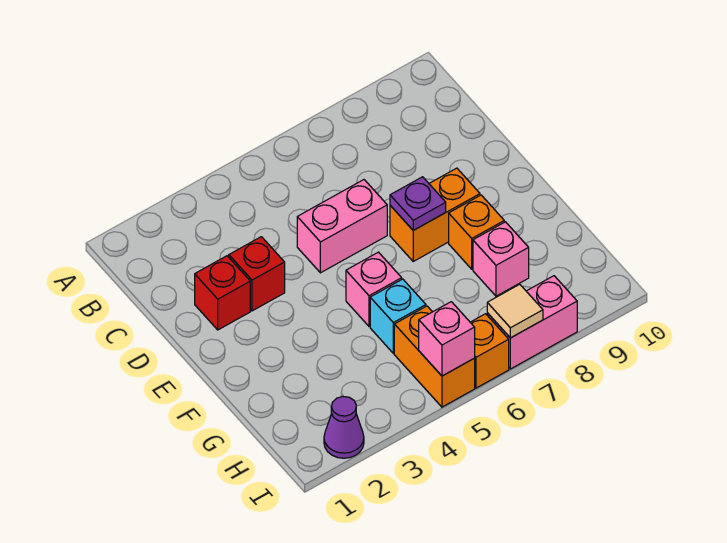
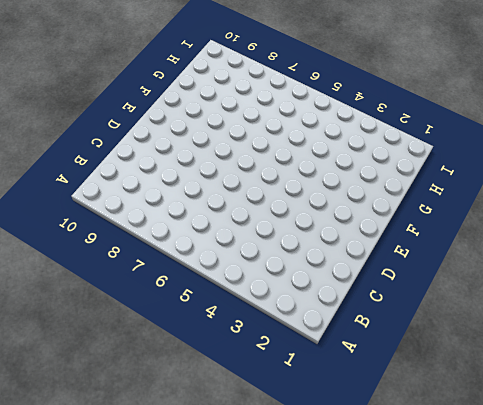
none -> red 1x1 brick [195,256,250,330]
none -> red 1x1 brick [229,237,285,311]
none -> pink 1x2 brick [297,180,387,273]

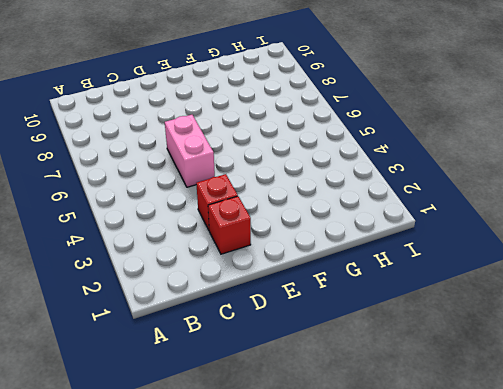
none -> orange 1x2 brick [390,168,480,261]
none -> pink 1x1 brick [346,252,402,326]
none -> orange 1x1 brick [449,195,504,269]

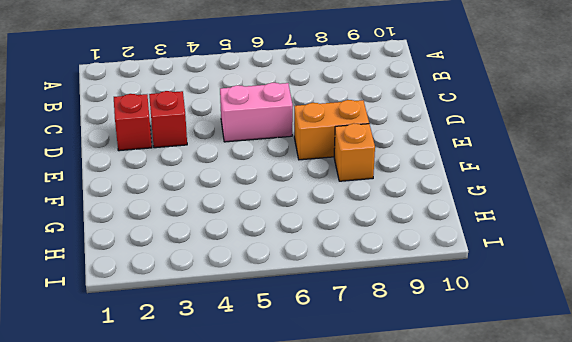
none -> pink 1x1 brick [346,252,402,326]
none -> cyan 1x1 brick [370,279,426,353]
none -> pink 1x1 brick [473,222,529,296]

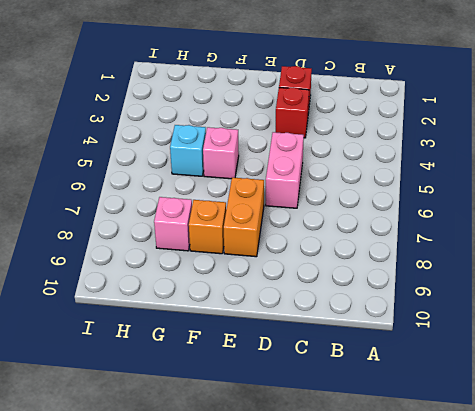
none -> orange 1x2 brick [394,306,475,407]
none -> purple 1x1 cone [324,397,364,458]
none -> orange 1x1 brick [470,314,509,388]

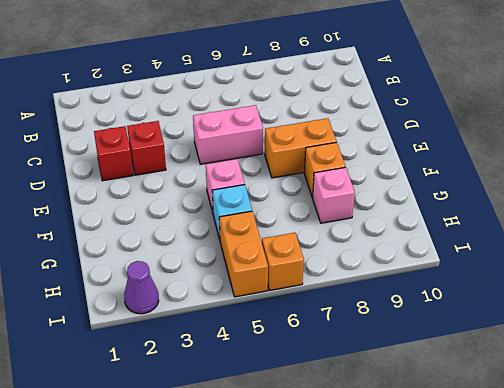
none -> pink 1x2 brick [487,276,577,369]
none -> purple 1x1 plate [390,177,446,230]
none -> pink 1x1 brick [419,302,475,376]

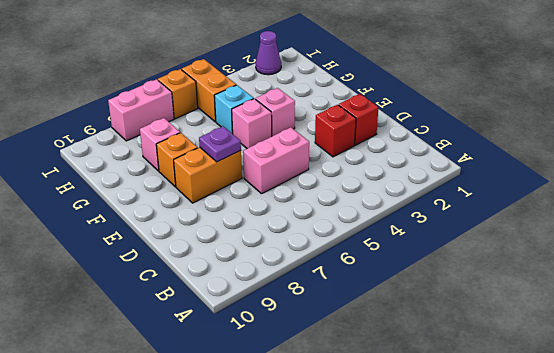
pink 1x1 brick [255,88,295,136] -> pink 1x1 brick moved to [419,302,475,376]
none -> tan 1x1 tile [487,284,543,338]

